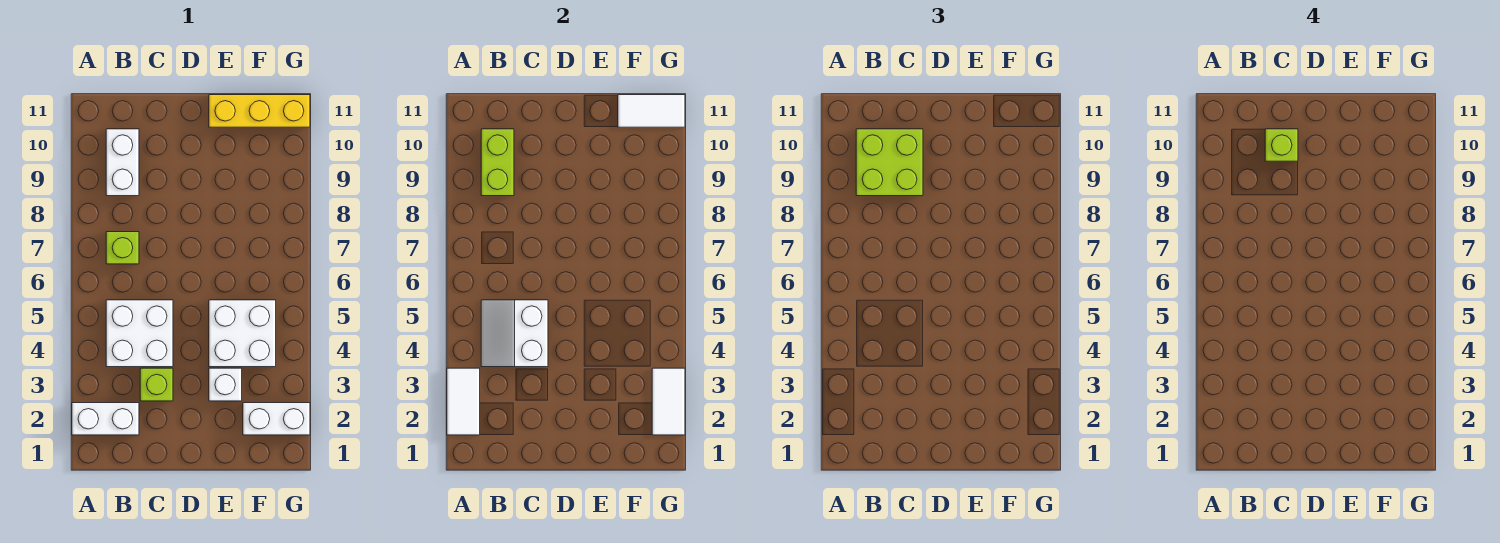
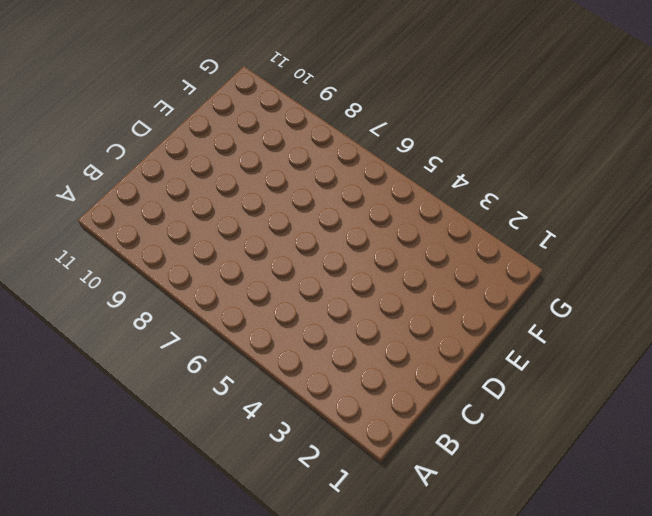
none -> white 1x2 brick [72,403,139,435]
none -> white 2x2 brick [106,300,173,367]
none -> lime 1x1 brick [106,232,139,264]

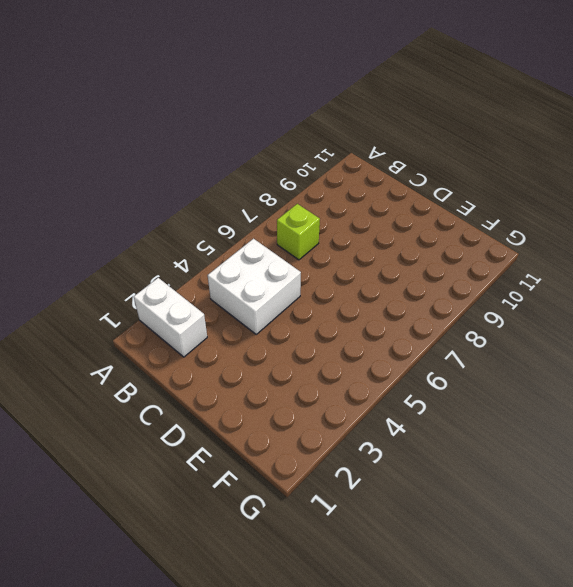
none -> white 1x2 brick [106,129,139,196]
none -> lime 1x1 brick [140,368,173,401]
none -> white 1x1 brick [209,368,242,401]

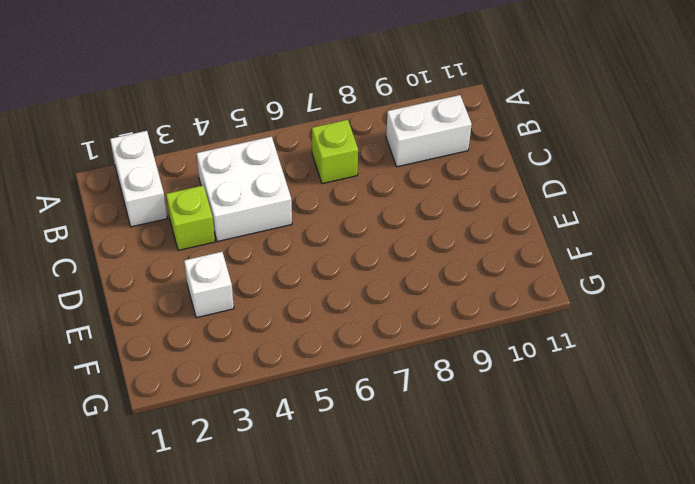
none -> white 2x2 brick [209,300,276,367]
none -> yellow 1x3 brick [209,95,310,127]
none -> white 1x2 brick [243,403,310,435]

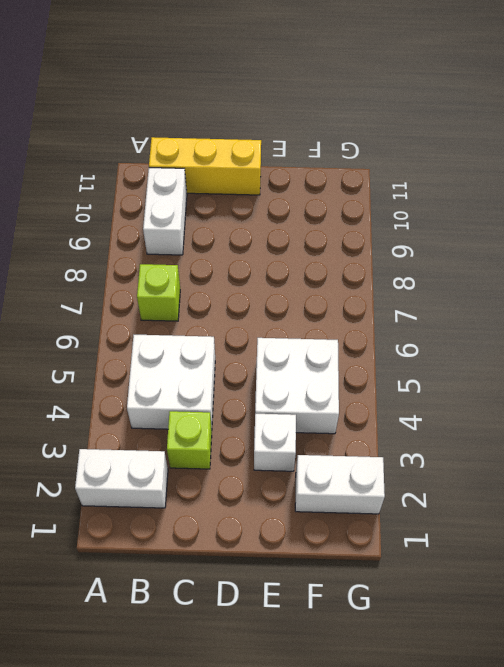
yellow 1x3 brick [149,137,261,195] -> yellow 1x3 brick moved to [209,95,310,127]
none -> white 1x2 tile [447,368,480,435]
none -> white 2x2 slope [481,300,548,367]
none -> lime 1x2 brick [481,129,514,196]

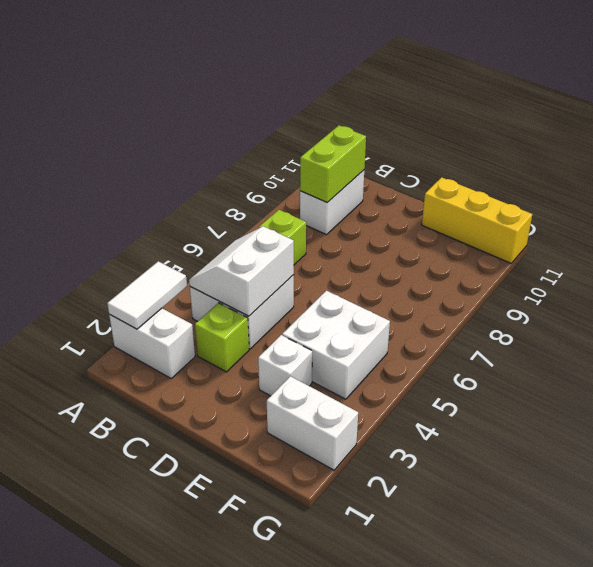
none -> white 1x2 tile [618,95,685,127]
none -> white 1x2 tile [652,368,685,435]
none -> lime 2x2 brick [856,129,923,196]

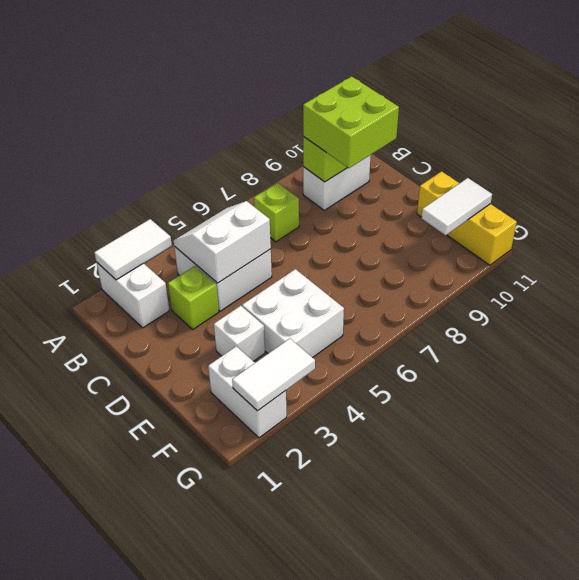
white 1x2 tile [422,178,492,235] -> white 1x2 tile turned to [618,95,685,127]
none -> lime 1x1 brick [1265,129,1298,161]

